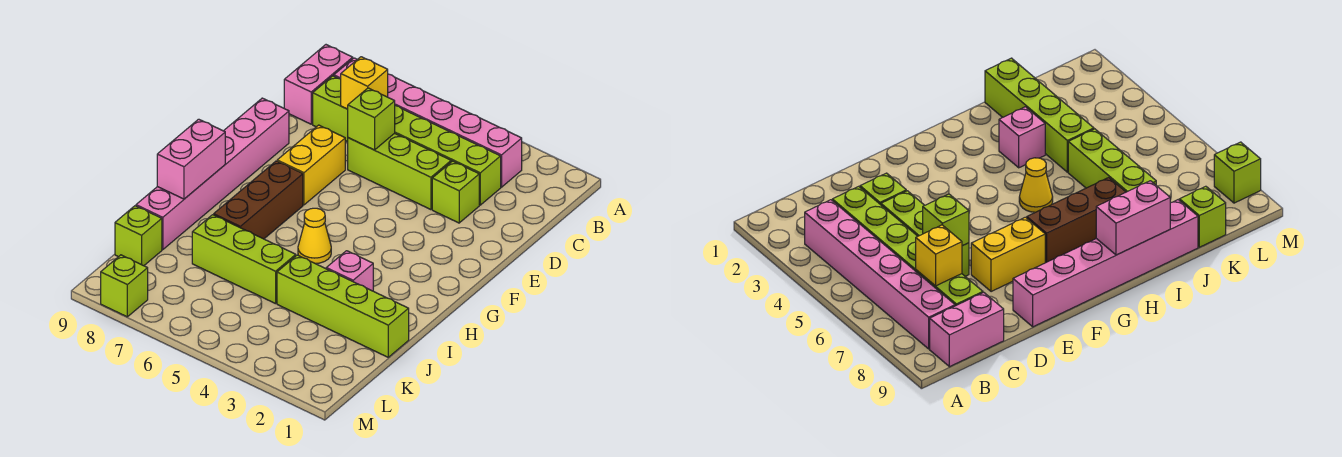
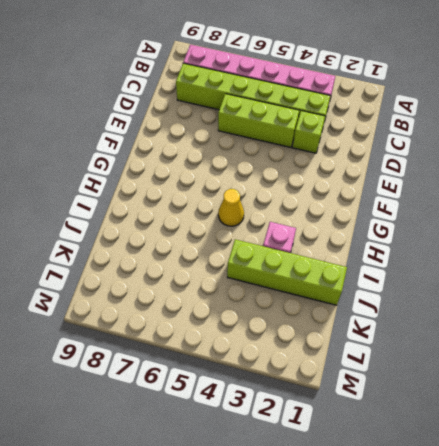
none -> pink 1x2 brick [284,45,353,124]
none -> yellow 1x2 brick [277,125,345,205]
none -> pink 1x6 brick [136,98,289,250]

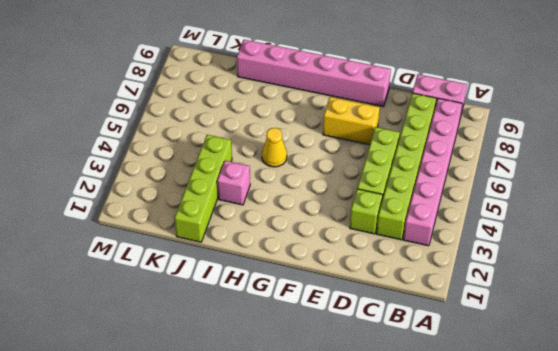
none -> brown 1x3 brick [214,161,303,239]
none -> lime 1x3 brick [192,215,296,304]
none -> lime 1x1 brick [115,206,162,266]

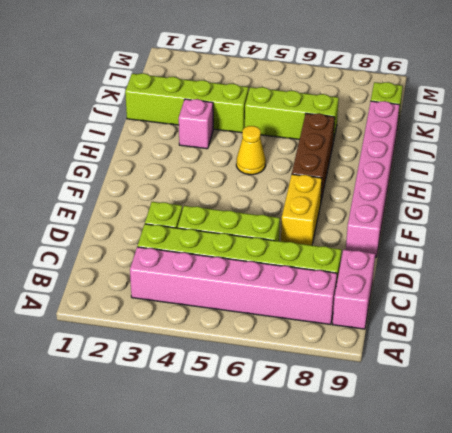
none -> lime 1x1 brick [101,255,148,317]
none -> yellow 1x1 brick [341,57,388,109]
none -> lime 1x1 brick [348,88,395,150]

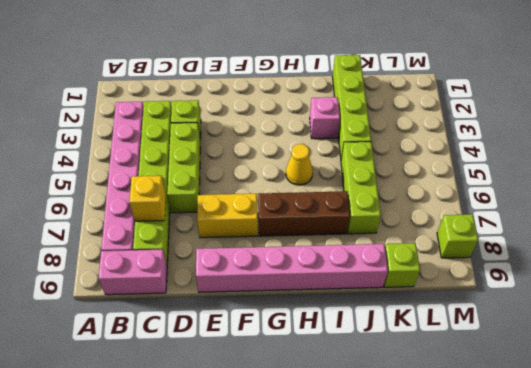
none -> lime 1x1 brick [348,88,395,150]
none -> pink 1x2 brick [157,119,225,199]

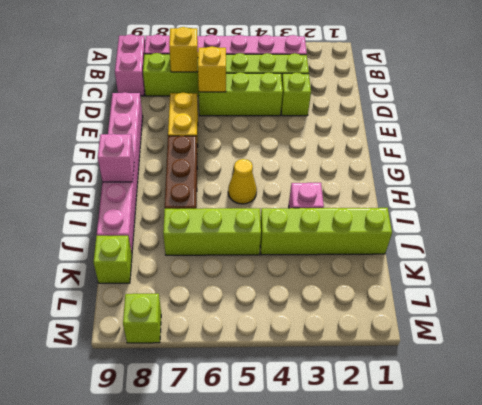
yellow 1x1 brick [198,46,226,92] -> lime 1x1 brick [348,88,395,150]
pink 1x1 brick [98,134,134,182] -> pink 1x2 brick [157,119,225,199]

